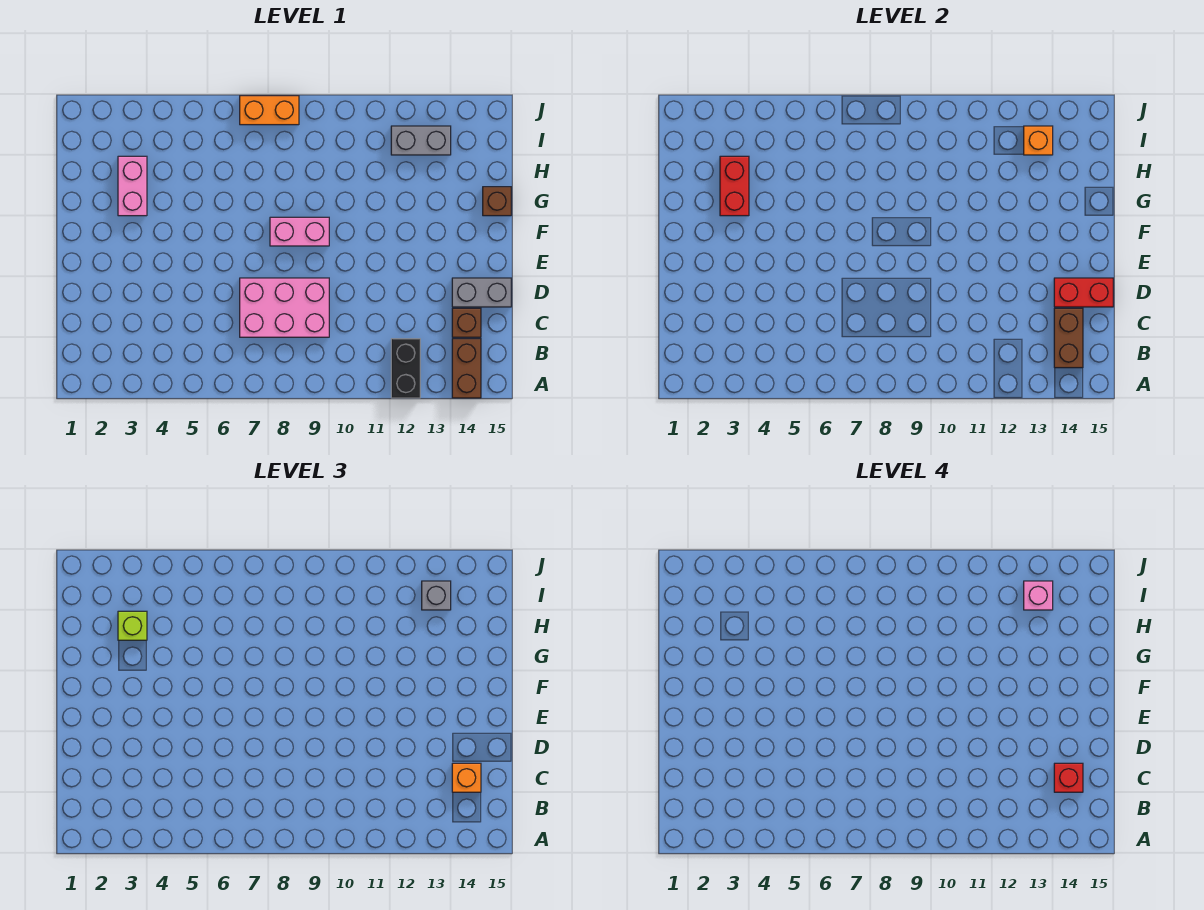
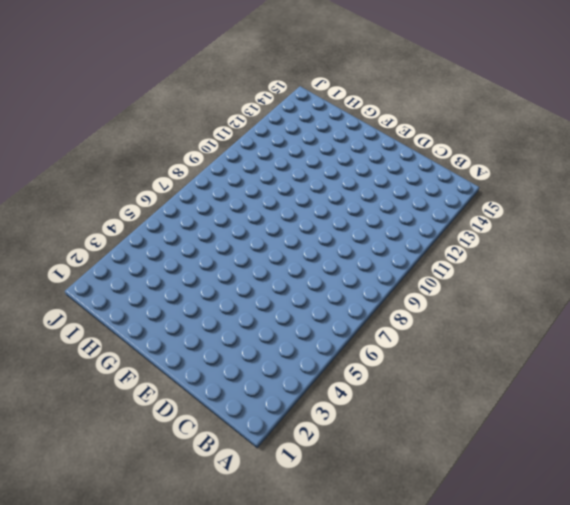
none -> black 1x2 brick [391,339,420,398]
none -> brown 1x2 brick [452,339,481,398]
none -> pink 2x3 brick [240,278,329,337]

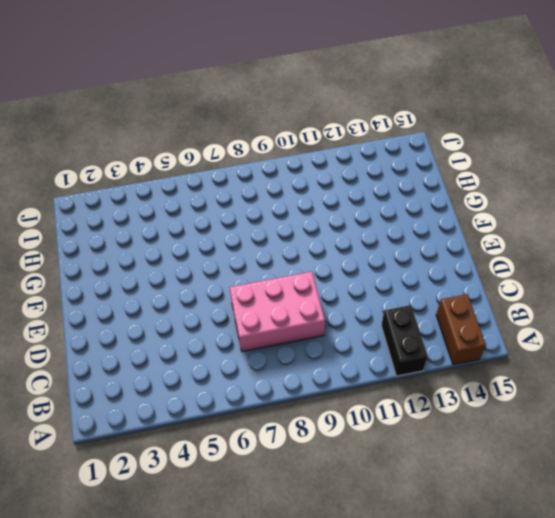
none -> brown 1x1 brick [452,308,481,337]
none -> grey 1x2 brick [452,278,511,307]
none -> pink 1x2 brick [270,217,329,246]

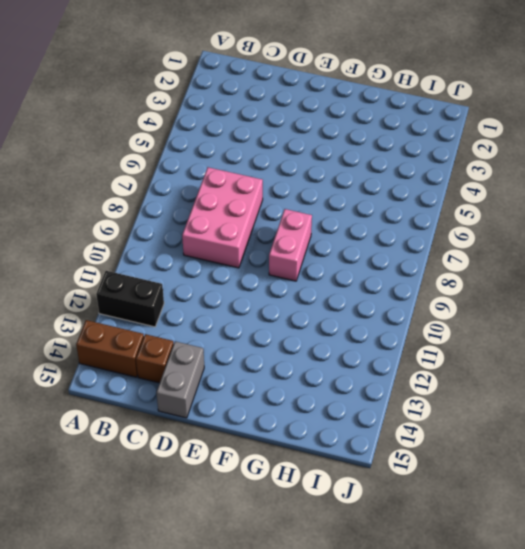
none -> pink 1x2 brick [118,156,147,216]
none -> brown 1x1 brick [483,187,511,216]
none -> grey 1x2 brick [391,126,451,155]

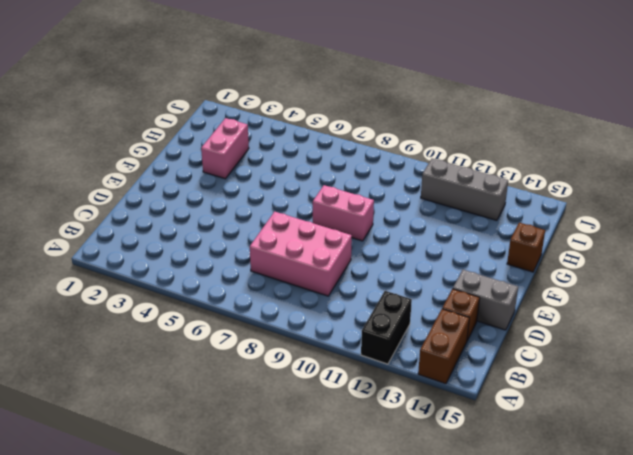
grey 1x3 brick [421,159,508,220] -> grey 1x2 brick [391,126,451,155]
none -> orange 1x2 brick [240,96,299,125]
none -> brown 1x2 brick [1054,308,1083,368]
none -> red 1x2 brick [1054,278,1113,307]

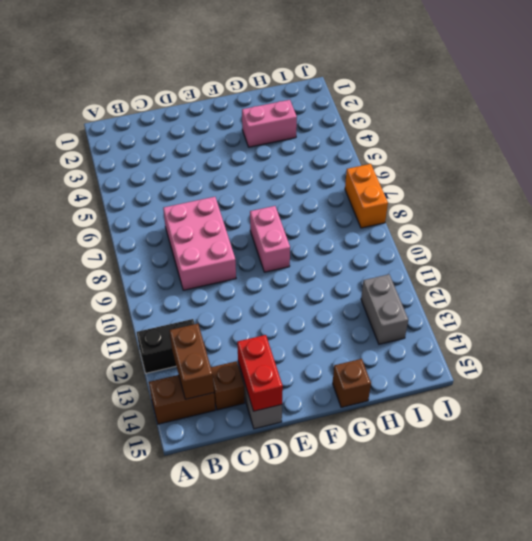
brown 1x2 brick [170,324,214,399] -> brown 1x2 brick turned to [1054,308,1083,368]
none -> red 1x2 brick [720,156,749,216]
none -> orange 1x1 brick [1024,126,1053,155]
none -> orange 1x1 brick [452,763,481,792]

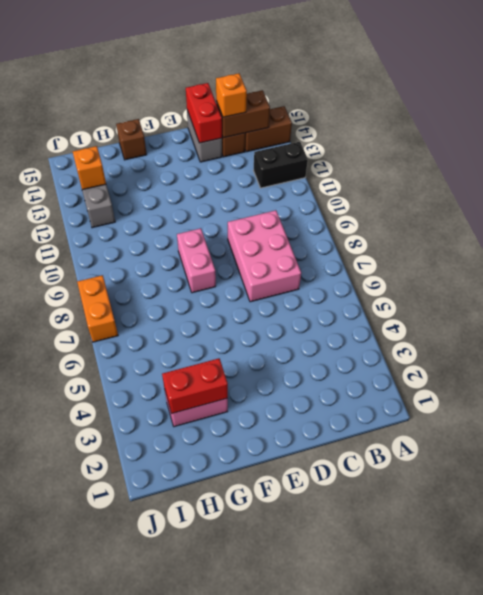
none -> lime 1x1 brick [118,611,147,640]
none -> grey 1x1 brick [422,581,451,610]
none -> red 1x1 brick [1054,763,1083,792]

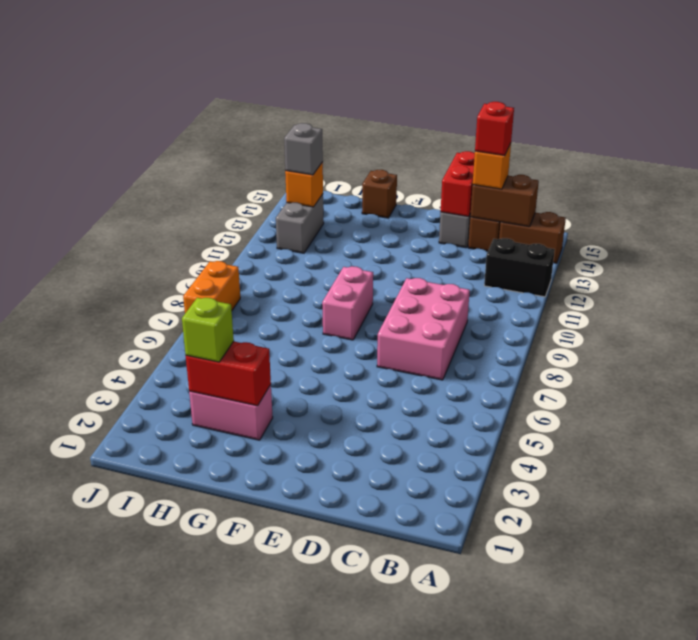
none -> pink 1x1 brick [1024,581,1053,610]

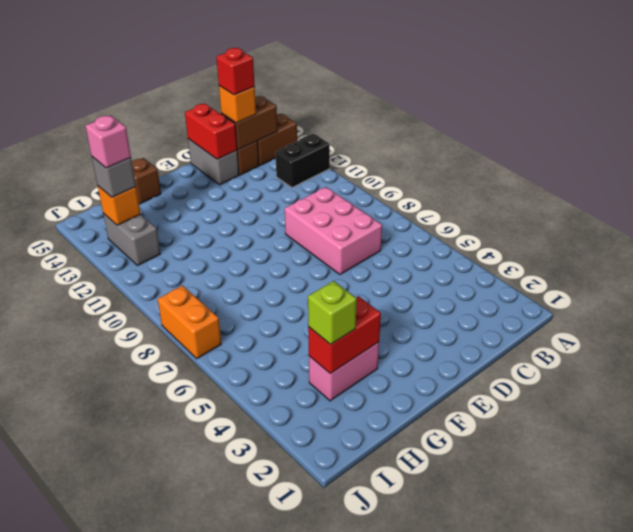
none -> pink 1x2 brick [270,217,329,246]

